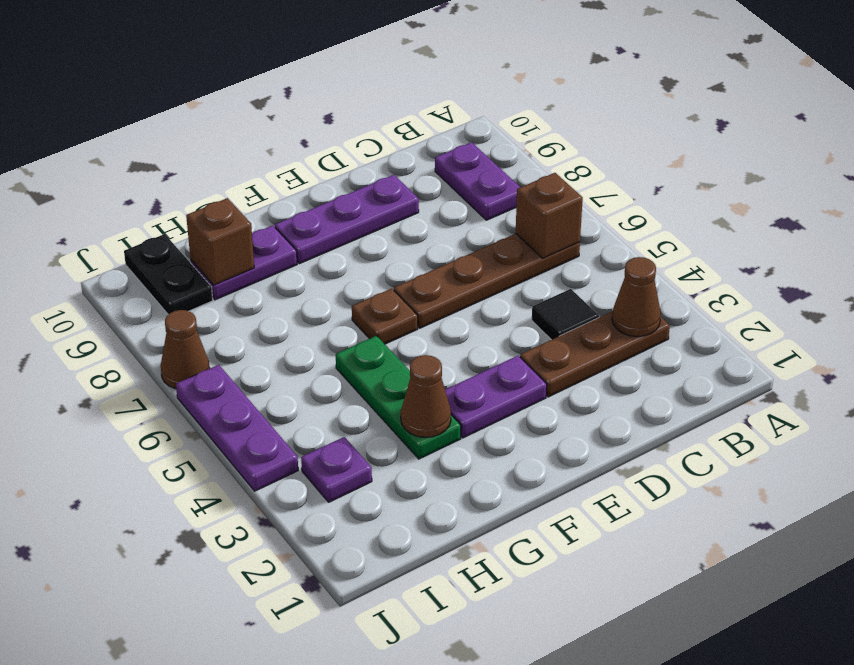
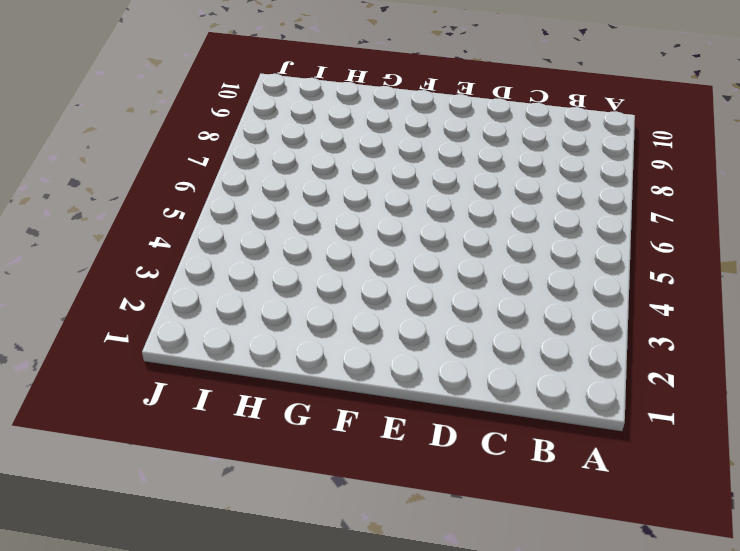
none -> brown 1x3 plate [520,311,670,397]
none -> brown 1x4 plate [394,234,580,328]
none -> purple 1x2 plate [435,142,520,220]

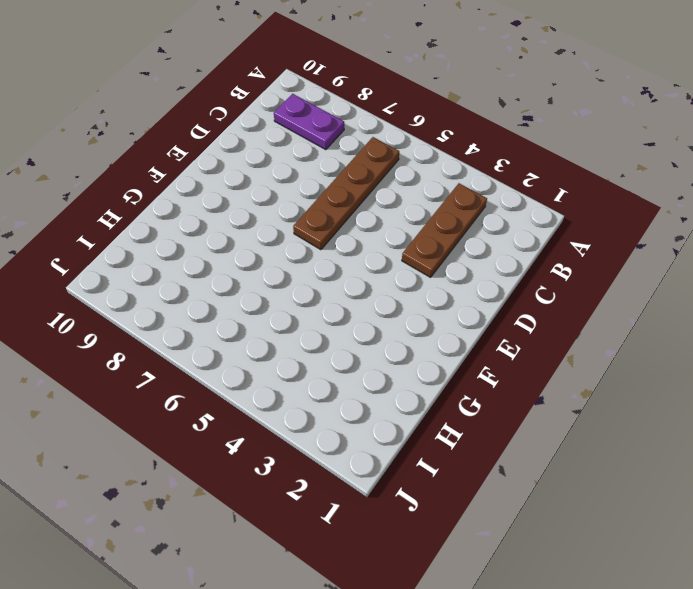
none -> black 1x1 tile [532,289,599,340]
none -> purple 1x3 plate [275,175,419,264]
none -> purple 1x2 plate [445,356,547,438]

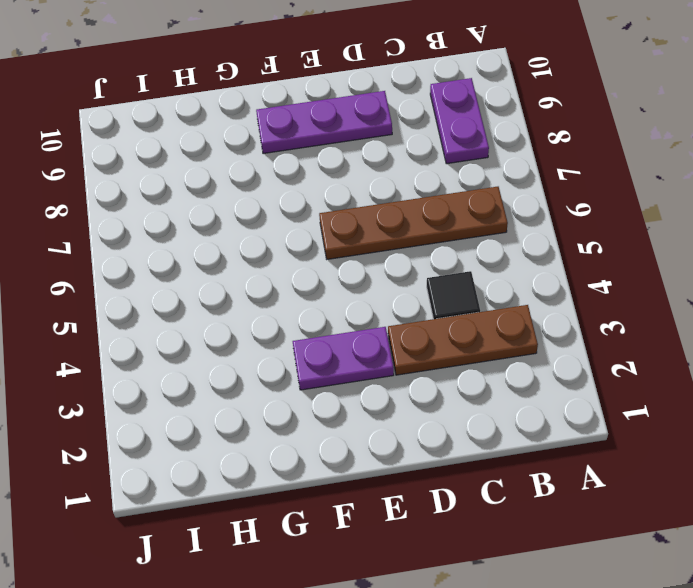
none -> brown 1x1 plate [352,288,418,344]
none -> green 1x3 plate [336,336,461,459]
none -> purple 1x2 plate [191,225,297,300]

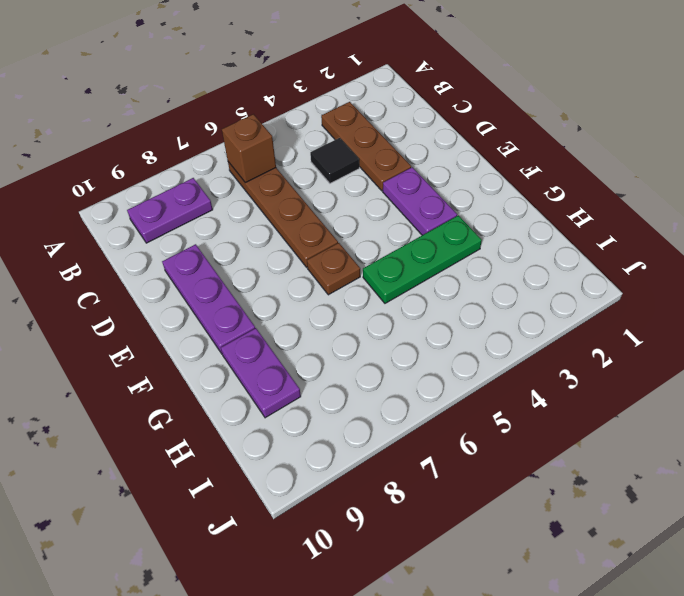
none -> purple 1x1 plate [301,437,372,502]
none -> black 1x2 plate [124,234,213,315]
none -> purple 1x3 plate [176,365,298,491]

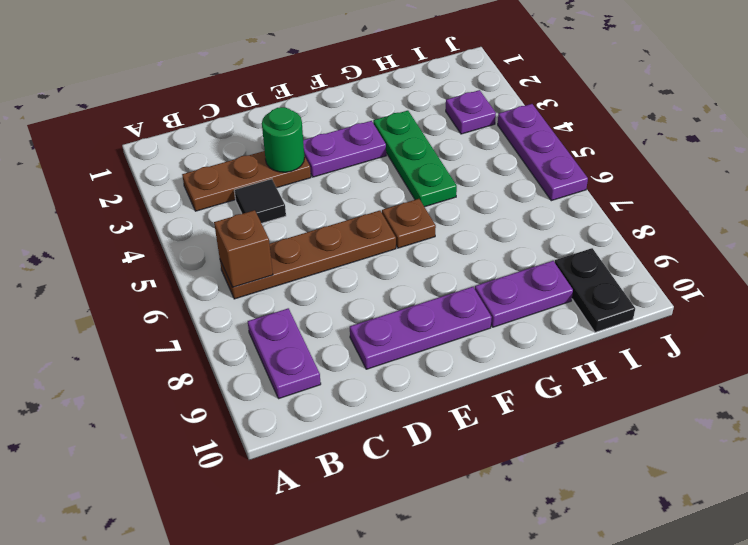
green 1x1 round brick [262,107,304,172] -> none
none -> brown 1x1 cone [161,310,210,389]
none -> brown 1x1 cone [612,257,661,337]
none -> brown 1x1 cone [401,355,451,437]

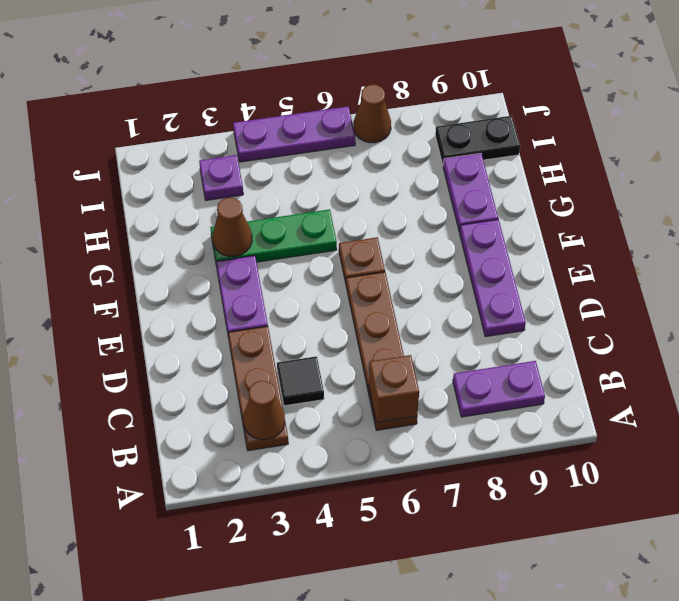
none -> brown 1x1 brick [186,198,254,285]

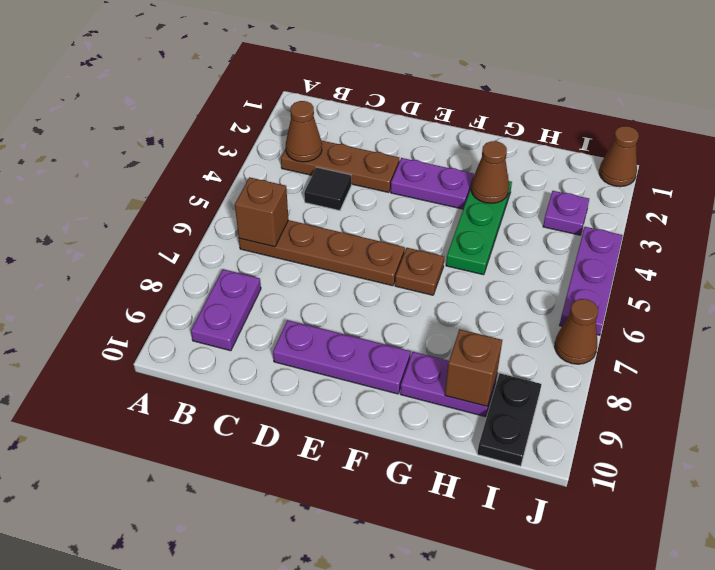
brown 1x1 cone [599,126,639,187] -> none

